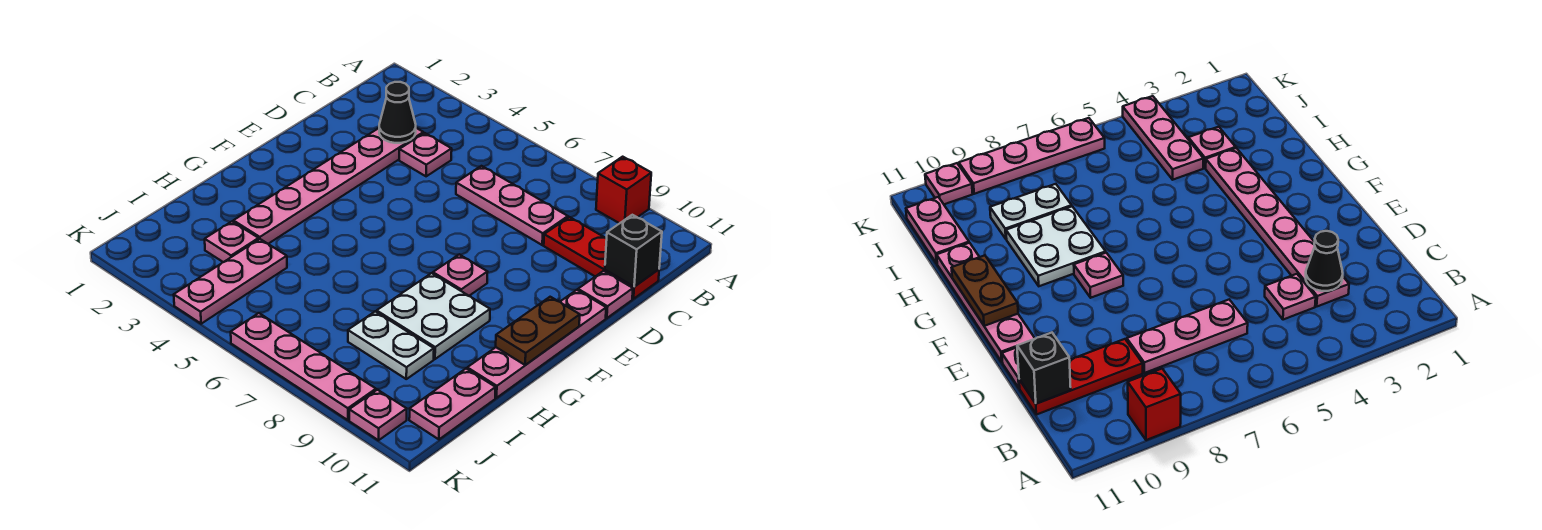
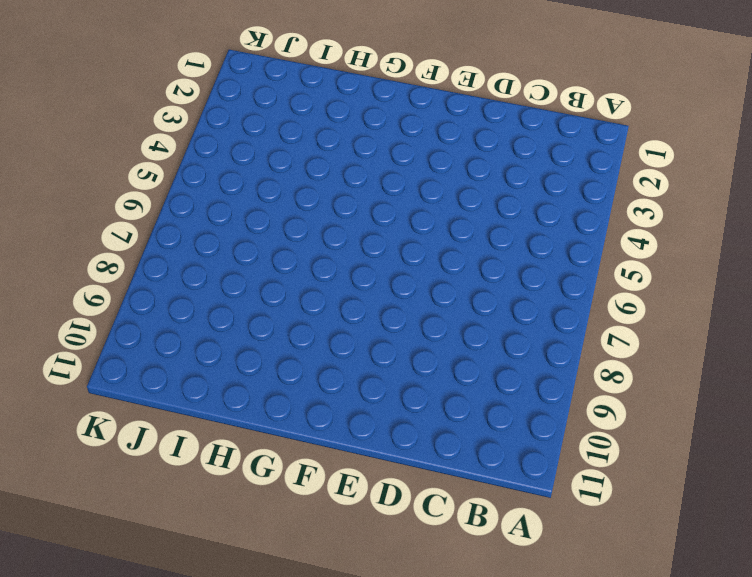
none -> red 1x1 brick [596,157,651,223]
none -> pink 1x6 plate [233,128,423,244]
none -> pink 1x1 plate [399,133,452,176]

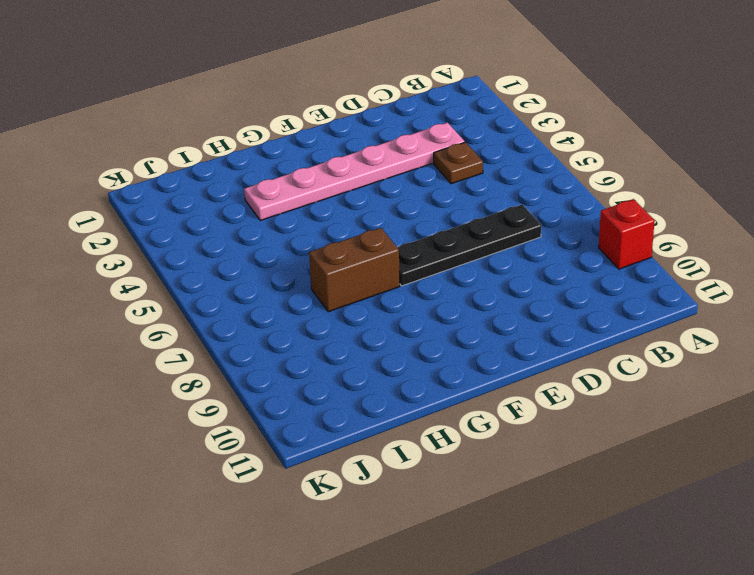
brown 1x1 plate [434,142,483,184] -> pink 1x1 plate [399,133,452,176]
black 1x4 plate [397,204,541,286] -> pink 1x3 plate [456,166,568,245]
brown 1x2 brick [309,228,400,312] -> none
none -> red 1x3 plate [544,217,659,299]
none -> pink 1x1 plate [578,271,633,318]
none -> pink 1x4 plate [467,290,606,398]

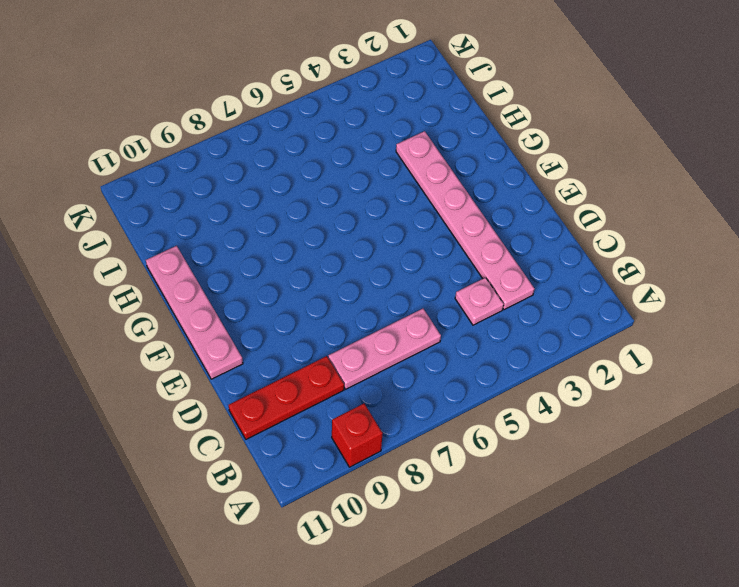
none -> pink 1x1 plate [578,271,633,318]
none -> pink 1x1 plate [433,254,487,296]
none -> white 2x2 plate [377,273,490,359]

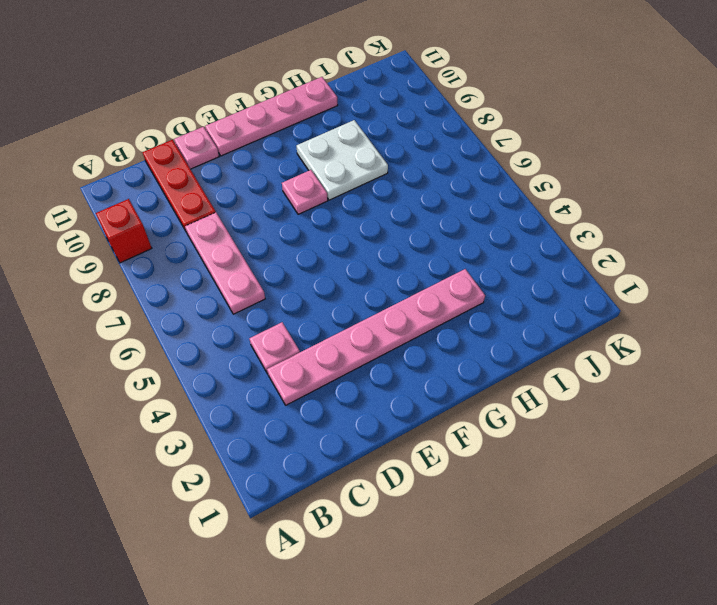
none -> pink 1x1 plate [205,222,259,262]
none -> pink 1x3 plate [174,239,287,324]
none -> white 1x2 plate [348,311,434,379]

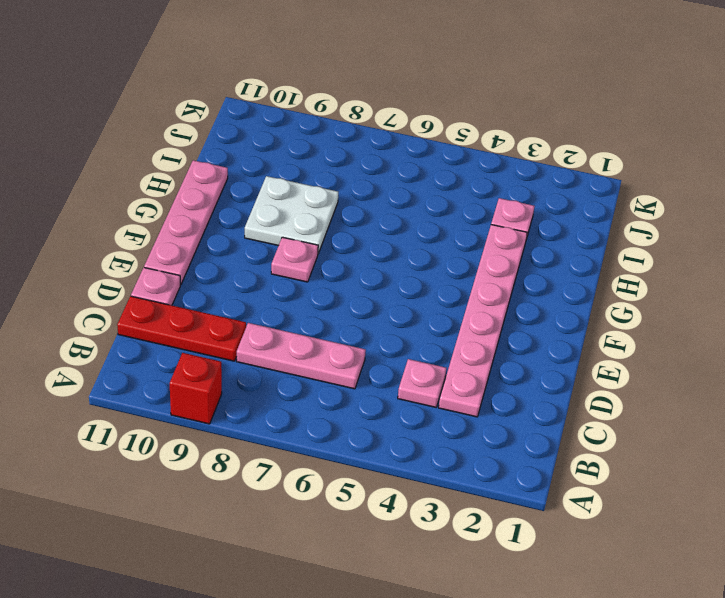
none -> pink 1x3 plate [174,239,287,324]
none -> white 1x2 plate [348,311,434,379]
none -> pink 1x2 plate [409,369,496,439]

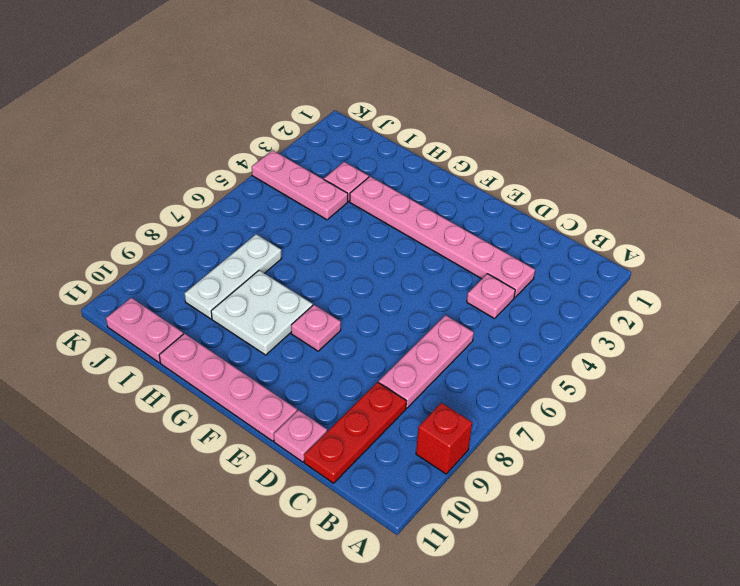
white 1x3 plate [185,234,282,319] -> white 1x2 plate [348,311,434,379]
none -> pink 1x4 plate [231,313,376,420]
none -> pink 1x1 plate [349,390,407,440]
none -> black 1x1 cone [379,82,416,143]

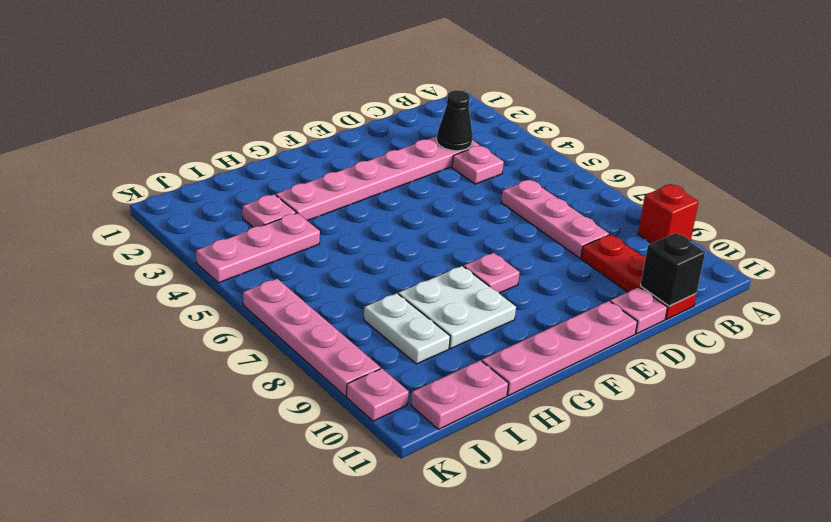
none -> brown 1x2 plate [496,297,580,365]

